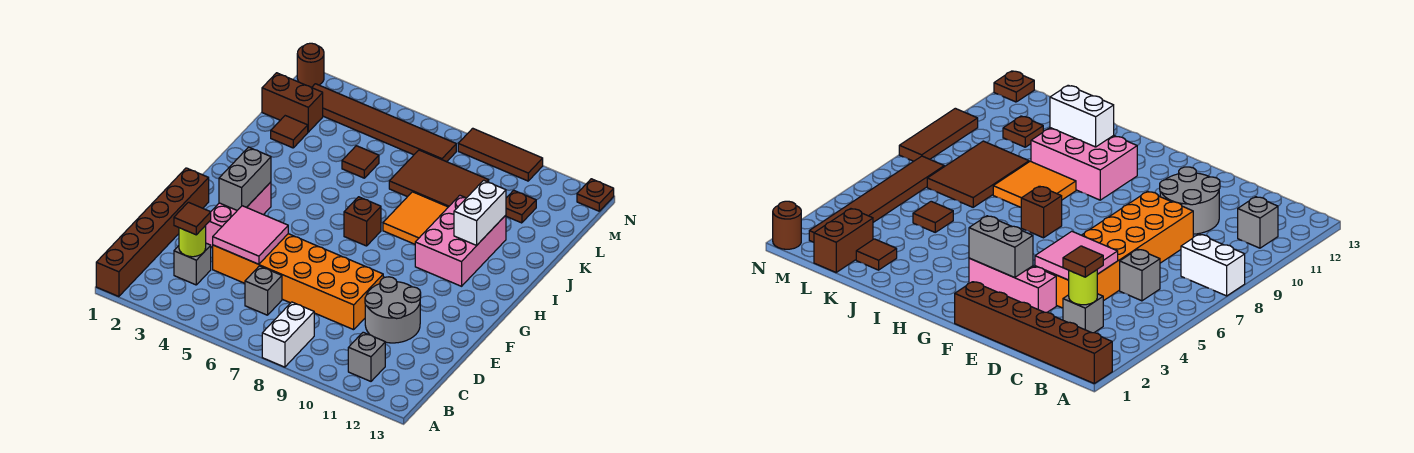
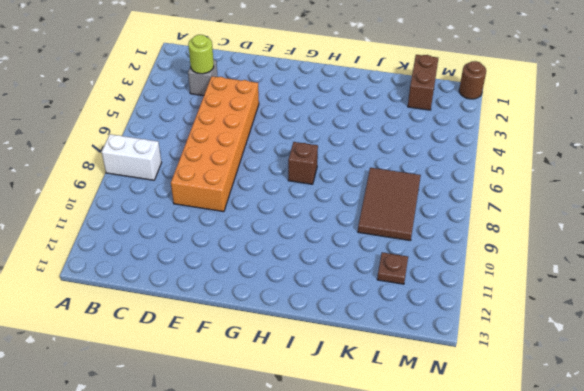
none -> brown 1x6 brick [96,168,209,297]
none -> grey 1x1 brick [348,332,385,381]
none -> grey 1x1 brick [245,266,282,315]

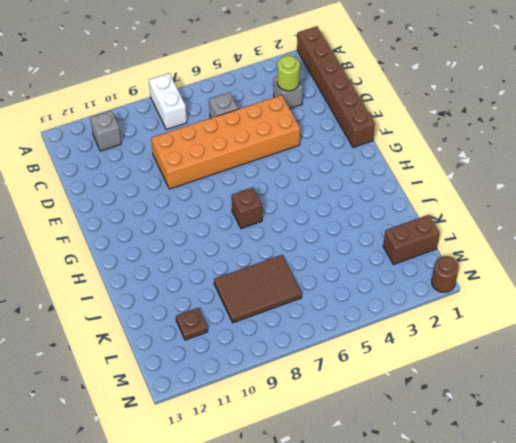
none -> grey 2x2 round brick [365,277,421,343]
none -> pink 1x3 brick [206,182,271,247]
none -> pink 2x3 brick [415,195,506,286]

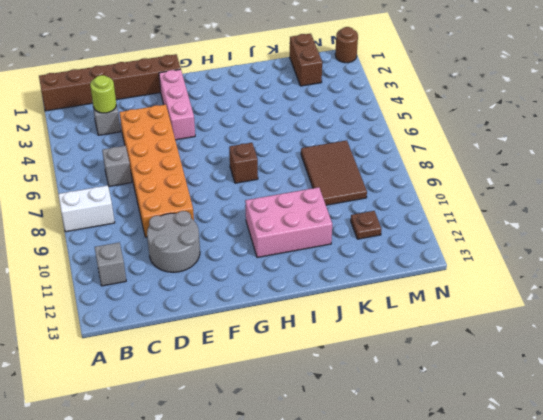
pink 1x3 brick [159,69,195,140] -> pink 1x3 brick turned to [206,182,271,247]
none -> orange 2x2 tile [383,192,448,244]
none -> brown 1x1 tile [271,116,308,148]
none -> brown 1x1 tile [342,146,379,178]

